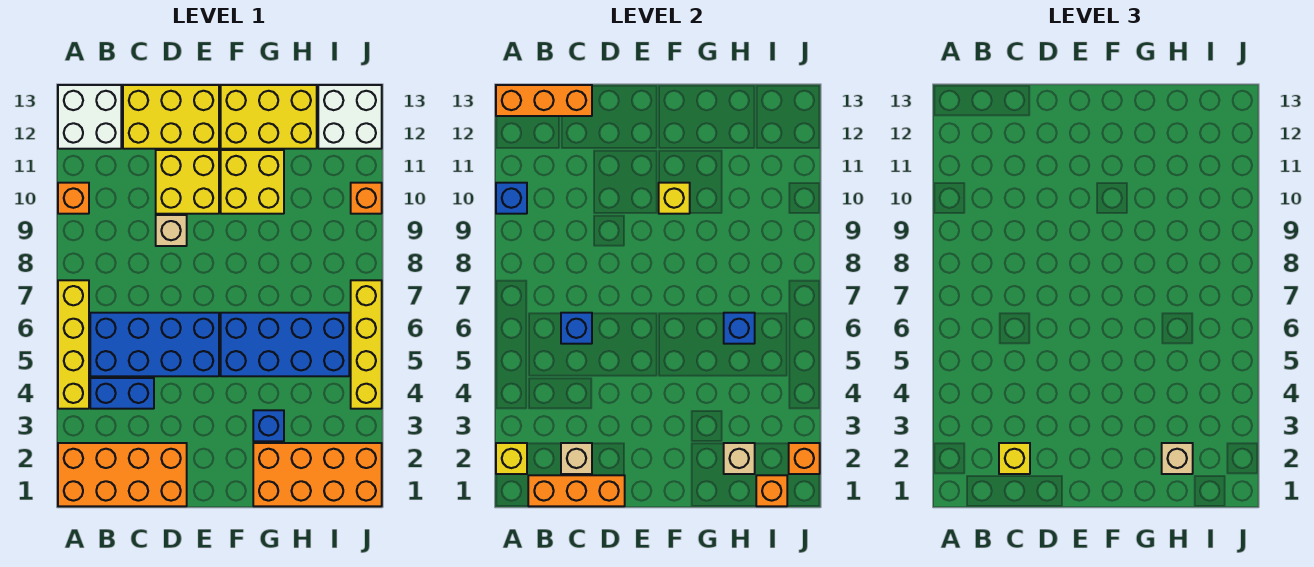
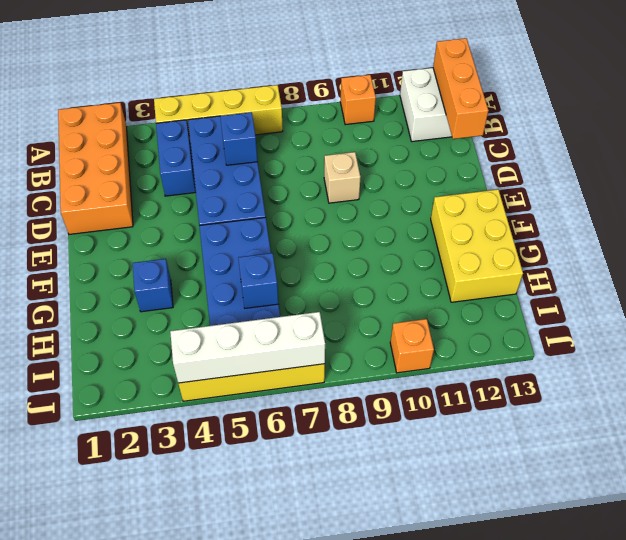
white 1x4 brick [170,312,325,383] -> none
none -> yellow 2x3 brick [123,85,219,149]
none -> yellow 2x2 brick [156,150,219,214]
none -> yellow 2x2 brick [221,150,284,214]
none -> orange 2x4 brick [253,443,382,506]

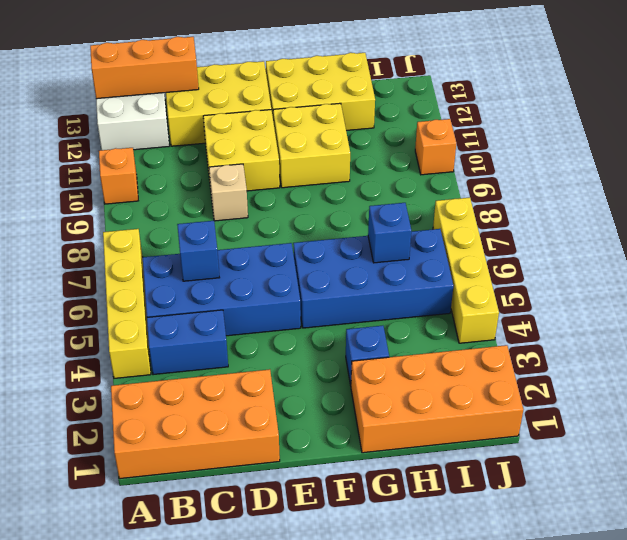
none -> white 2x2 brick [318,85,382,149]
none -> yellow 1x1 brick [496,443,527,474]
none -> blue 1x1 brick [496,183,527,214]
none -> orange 1x3 brick [528,475,625,506]

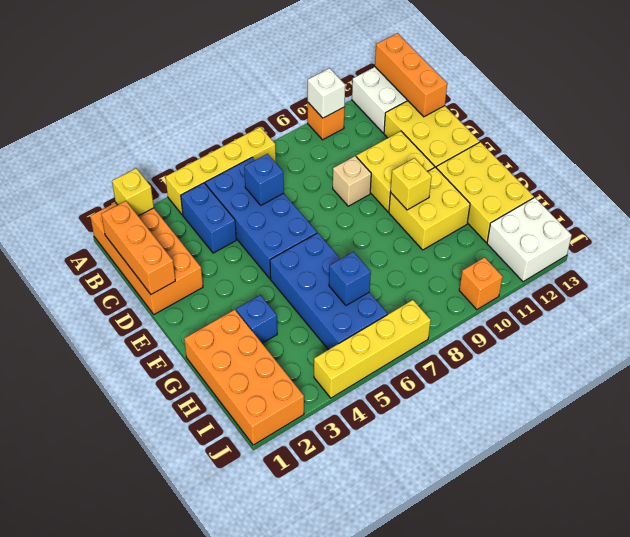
white 1x1 brick [308,68,345,118] -> blue 1x1 brick [496,183,527,214]
none -> tan 1x1 brick [561,443,592,474]
none -> tan 1x1 brick [724,443,755,474]
none -> orange 1x1 brick [756,475,787,506]
none -> orange 1x1 brick [789,443,820,474]

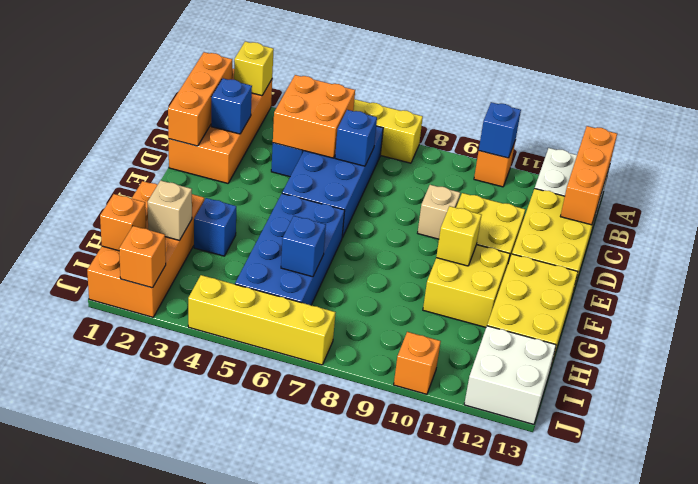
orange 2x2 brick [273,75,355,158] -> none
blue 1x1 brick [211,78,252,134] -> tan 1x1 brick [561,443,592,474]
none -> yellow 1x1 brick [999,443,1030,474]
none -> tan 1x1 brick [1162,443,1193,474]

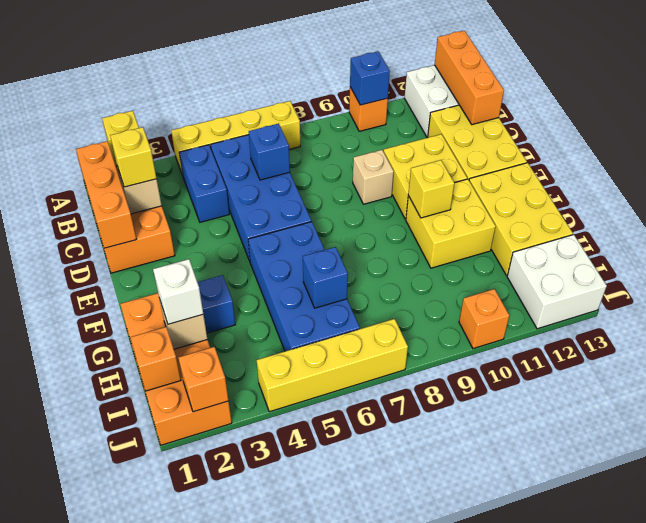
white 1x1 brick [153,259,203,324] -> tan 1x1 brick [1162,443,1193,474]

